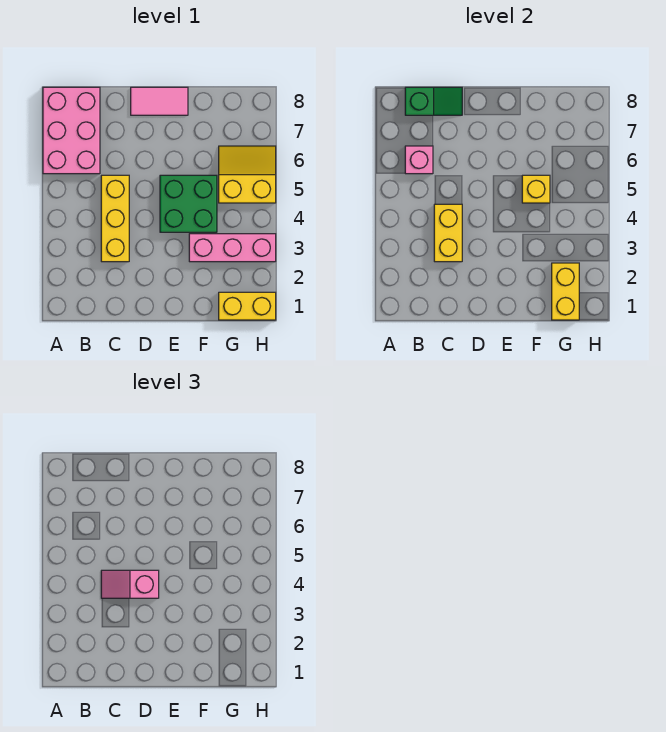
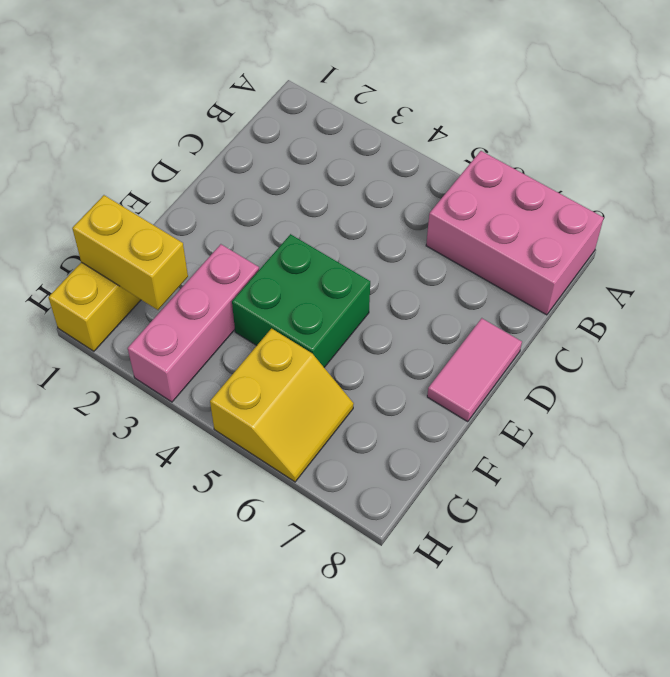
none -> yellow 1x3 brick [101,175,129,262]
none -> pink 1x1 brick [405,146,433,174]
none -> green 1x2 slope [405,87,462,115]

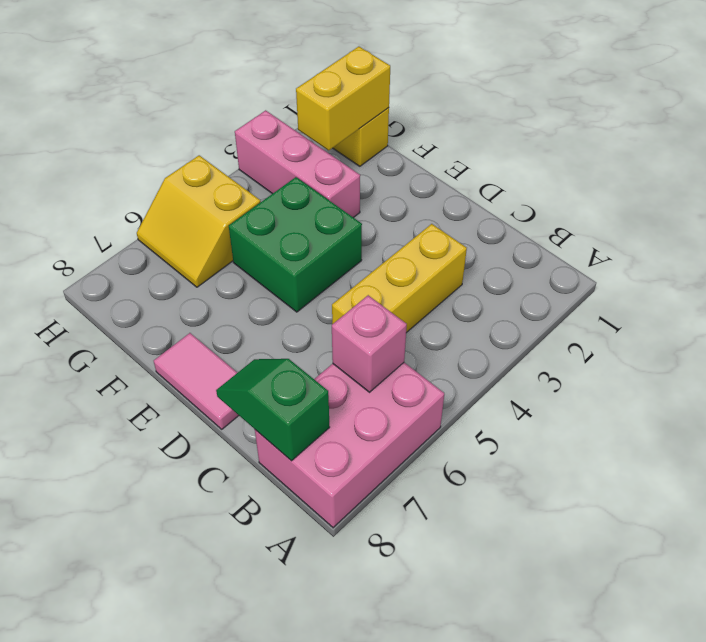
none -> yellow 1x2 brick [434,204,462,262]
none -> yellow 1x1 brick [522,175,550,203]
none -> pink 1x2 slope [101,570,159,598]

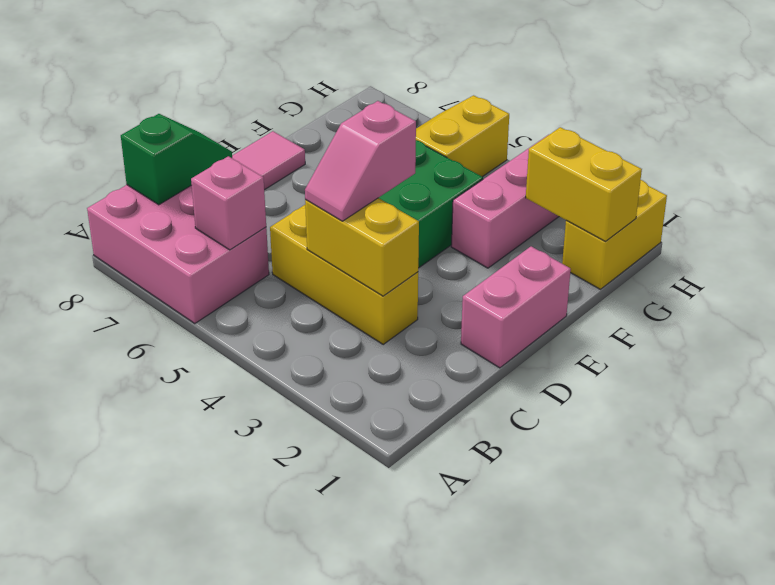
pink 1x2 brick [461,246,571,368] -> none
none -> yellow 1x1 brick [522,175,550,203]

